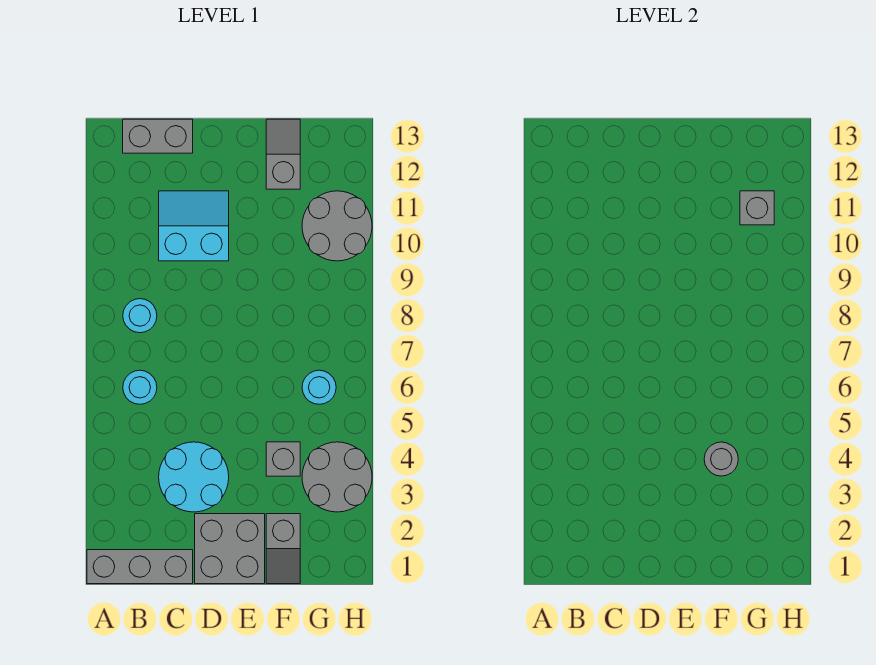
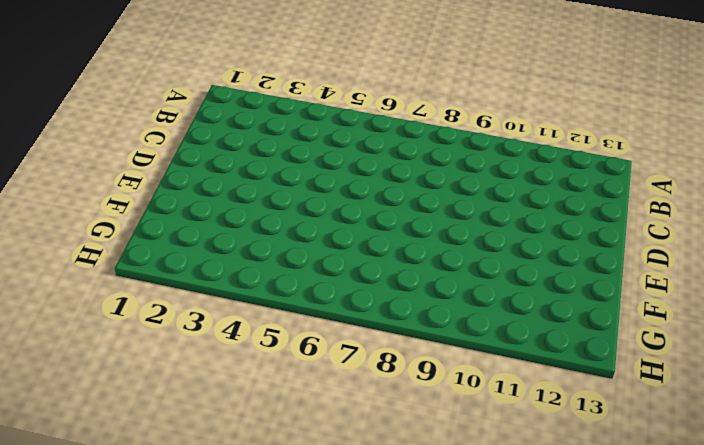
none -> grey 1x3 brick [87,550,193,584]
none -> cyan 1x1 round brick [123,370,157,404]
none -> cyan 1x1 round brick [123,299,157,333]

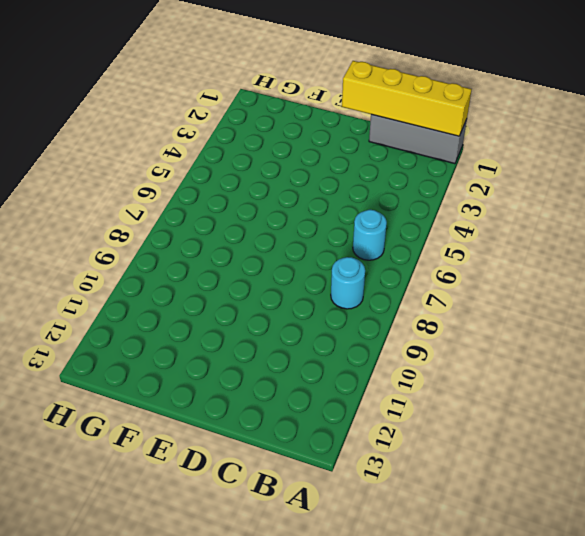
yellow 1x4 brick [342,61,472,136] -> none
none -> grey 1x2 brick [123,119,193,153]
none -> cyan 2x2 round brick [159,442,229,512]
none -> cyan 2x2 slope [159,191,229,261]

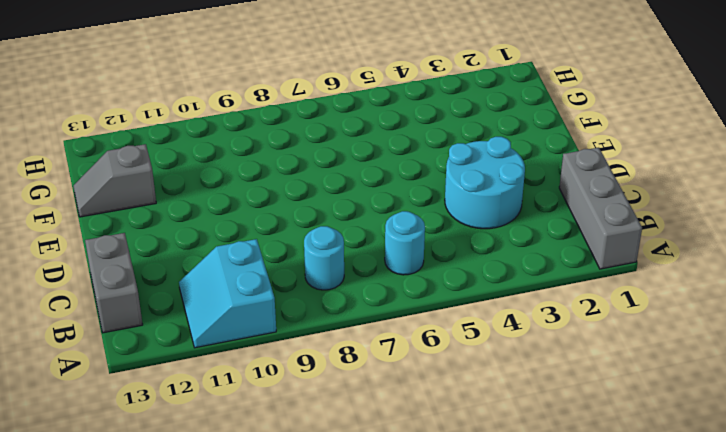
cyan 2x2 slope [179,239,276,348] -> cyan 2x2 slope moved to [159,191,229,261]
none -> grey 2x2 brick [195,514,265,584]
none -> grey 1x2 slope [266,514,300,584]
none -> grey 1x1 brick [266,442,300,476]

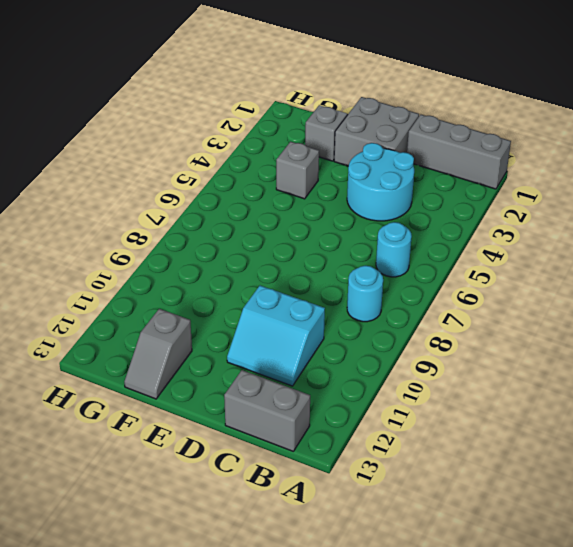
none -> grey 2x2 round brick [302,442,372,512]
none -> cyan 1x1 round brick [302,370,336,404]
none -> grey 2x2 round brick [302,191,372,261]

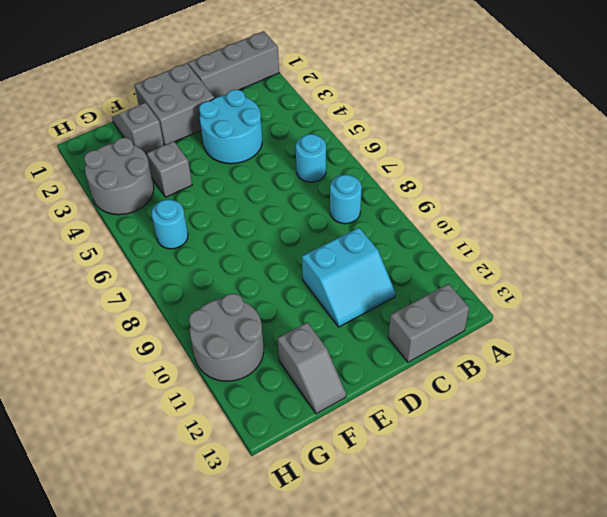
none -> grey 1x1 round brick [704,442,738,476]
none -> grey 1x1 brick [740,191,774,225]

